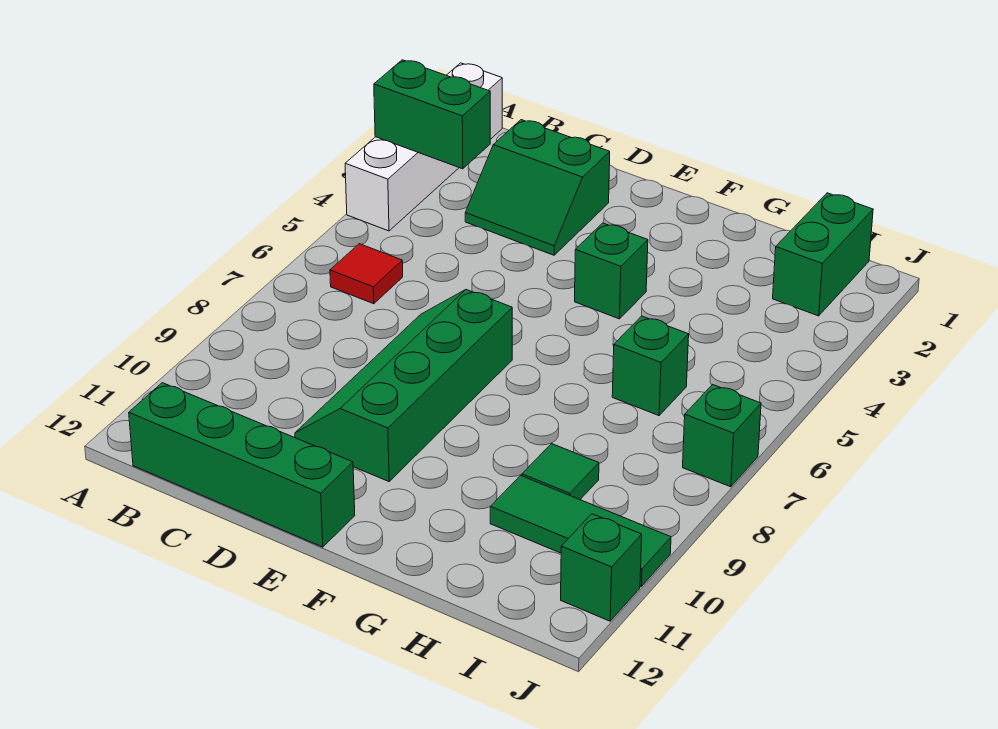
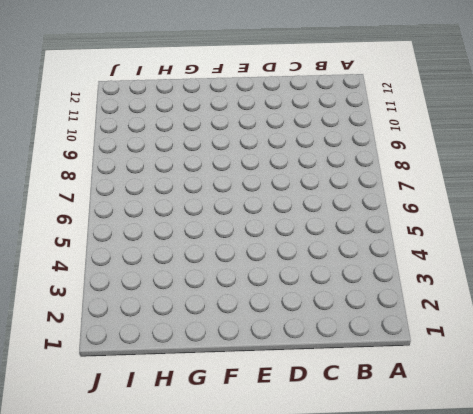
none -> white 1x4 brick [345,63,502,231]
none -> red 1x1 tile [330,244,403,304]
none -> green 1x4 brick [129,383,355,547]

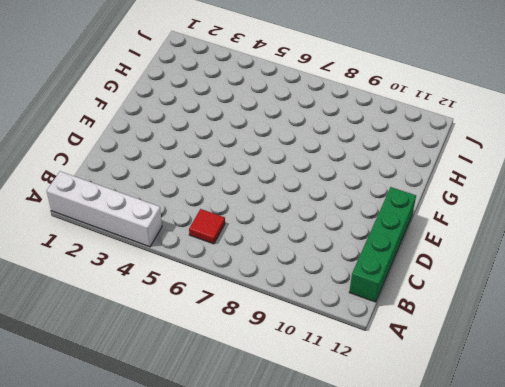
none -> green 2x2 slope [465,120,610,255]
none -> green 2x4 slope [295,290,512,481]
none -> green 1x1 brick [575,223,648,319]

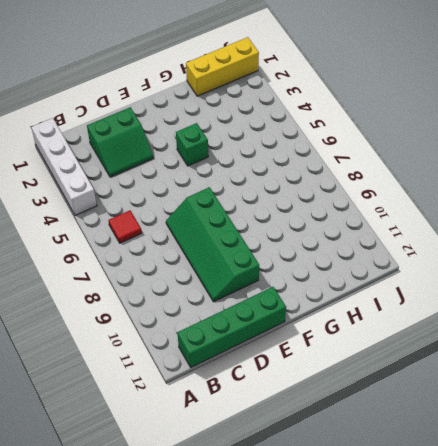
yellow 1x3 brick [186,37,259,96] -> green 1x2 brick [773,193,873,316]
none -> green 1x1 brick [612,316,689,416]
none -> green 1x1 tile [522,444,599,499]
none -> green 1x3 tile [490,476,671,586]

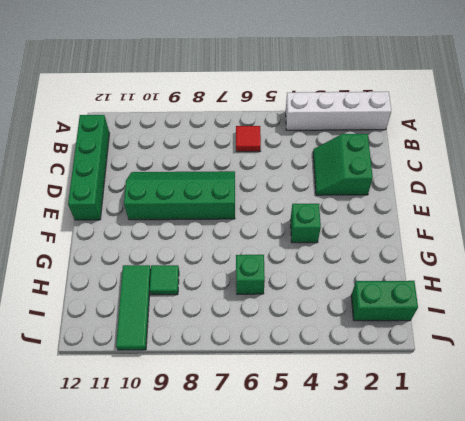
none -> green 1x1 brick [683,385,761,487]
none -> green 1x1 brick [561,514,642,621]
none -> green 1x2 brick [374,60,490,169]

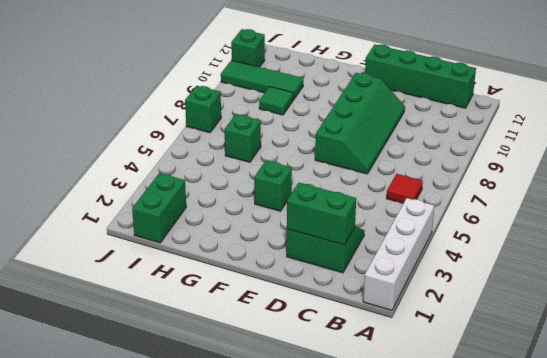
green 1x2 brick [287,183,356,245] -> green 1x2 brick moved to [374,60,490,169]

